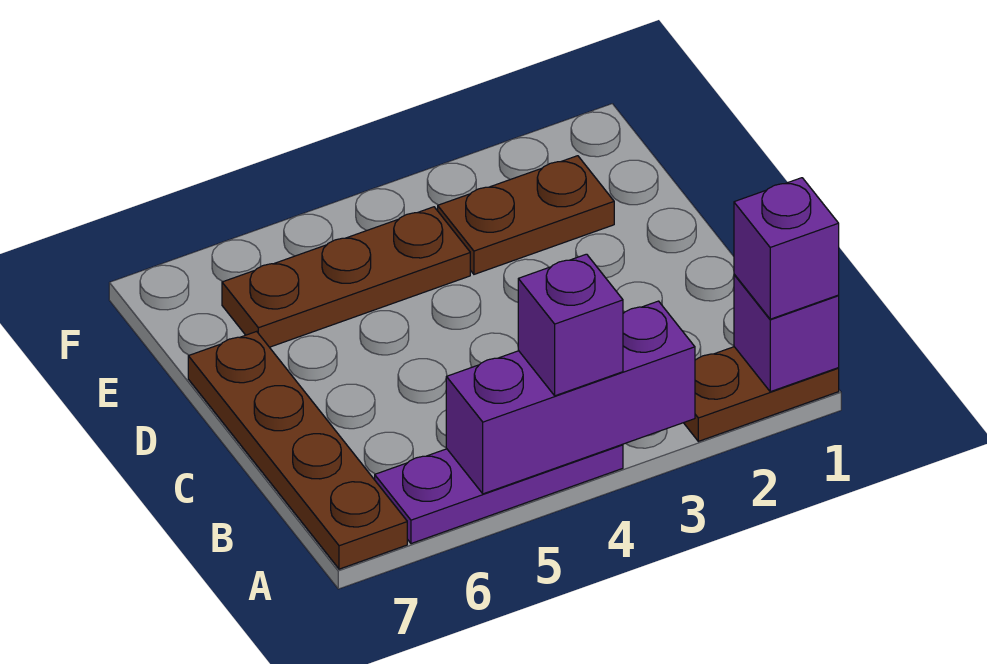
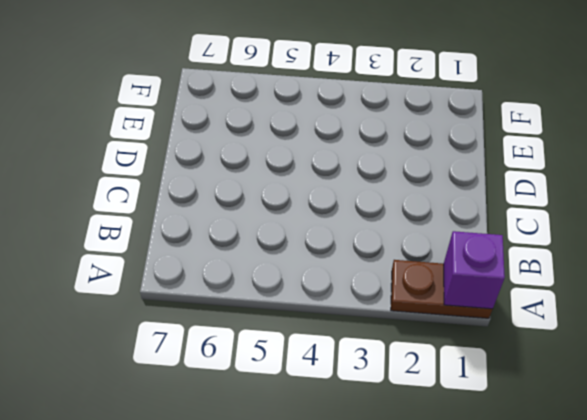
none -> purple 1x3 plate [375,444,623,544]
none -> brown 1x4 plate [188,331,407,569]

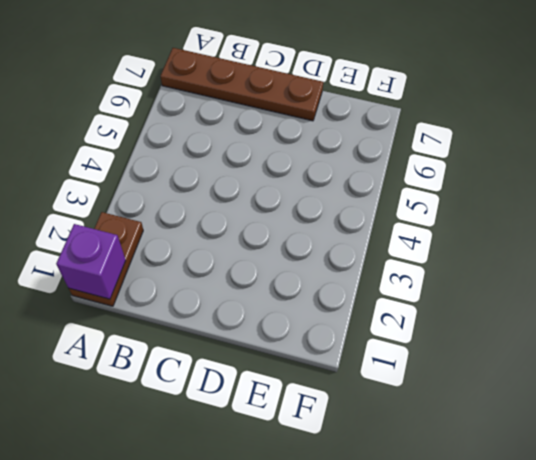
none -> purple 1x3 plate [375,444,623,544]
none -> brown 1x2 plate [438,156,614,274]

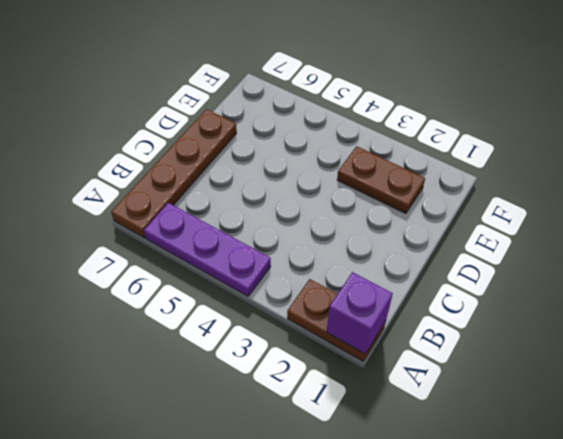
none -> brown 1x3 plate [222,207,470,347]
none -> purple 1x3 brick [446,301,695,494]

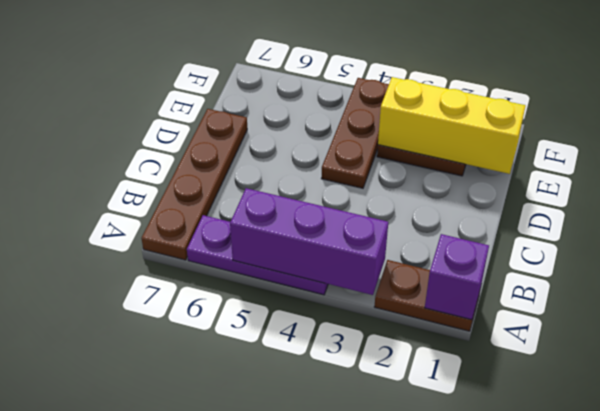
brown 1x3 plate [321,78,389,188] -> brown 1x3 plate turned to [222,207,470,347]
yellow 1x3 brick [378,77,526,174] -> none
none -> purple 1x1 brick [734,178,839,319]
none -> purple 1x1 brick [518,254,623,396]

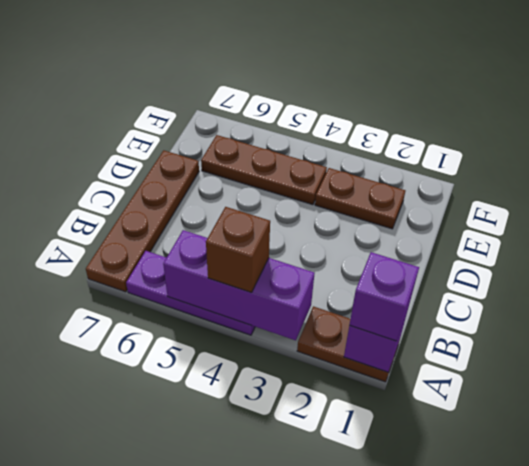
brown 1x1 brick [206,207,270,292] -> purple 1x1 brick [518,254,623,396]

